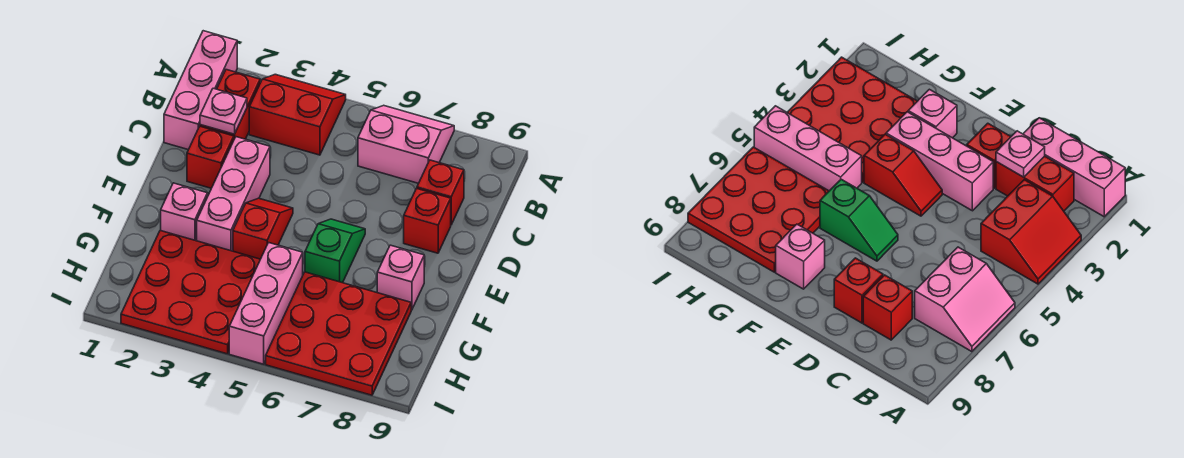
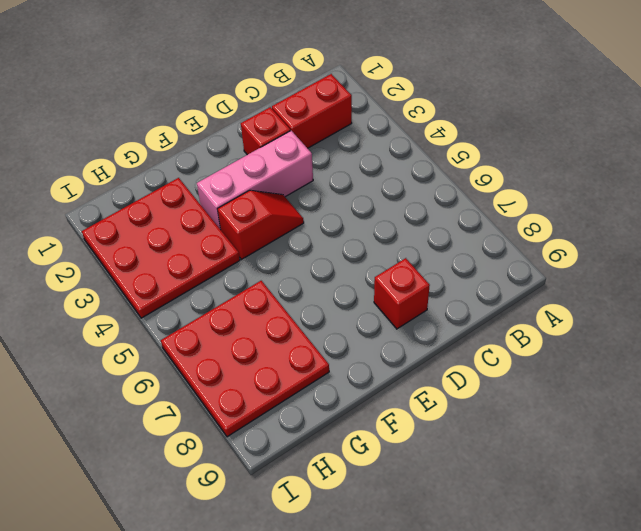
none -> pink 1x3 brick [164,31,237,150]
none -> red 2x2 slope [249,74,346,155]
none -> pink 2x2 slope [358,105,454,183]

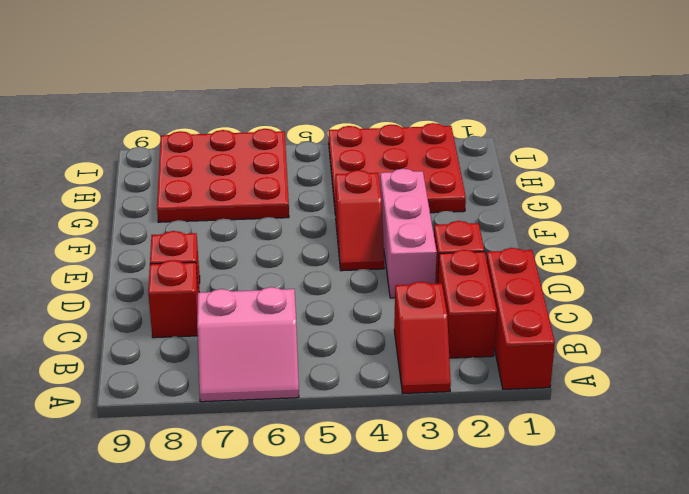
red 1x3 brick [486,248,555,389] -> pink 1x3 brick [164,31,237,150]
red 1x2 slope [394,282,451,394] -> red 2x2 slope [249,74,346,155]
none -> green 1x2 slope [305,219,365,283]
none -> pink 1x1 brick [161,183,208,241]
none -> pink 1x1 brick [377,245,424,310]

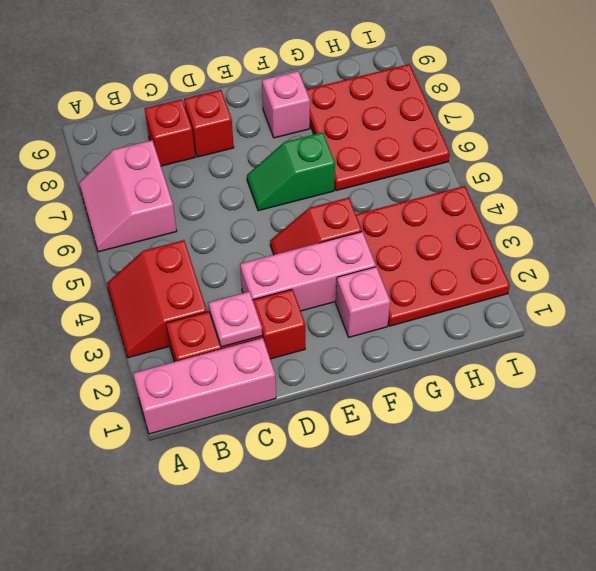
none -> pink 1x3 brick [229,243,303,364]

